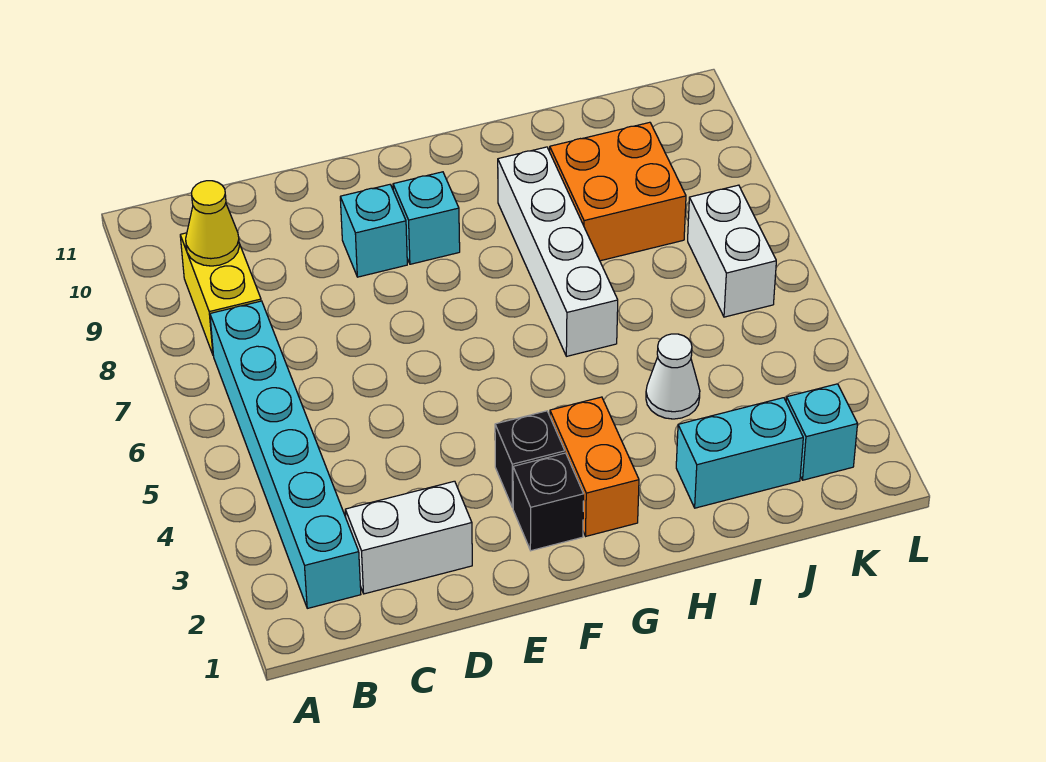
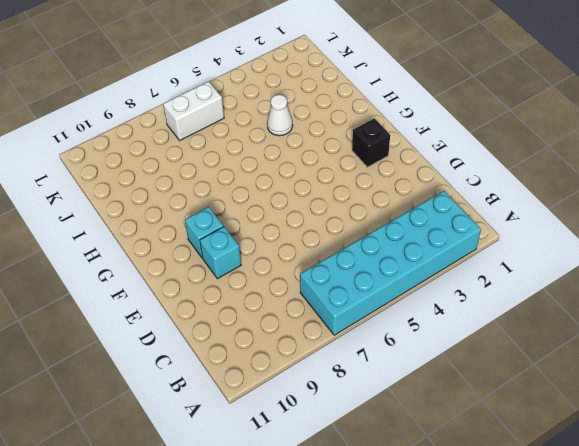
cyan 2x6 brick [300,191,481,335] -> cyan 1x6 brick [210,301,361,608]
none -> yellow 1x2 brick [180,233,261,354]
none -> white 1x2 brick [345,481,472,594]
none -> black 1x1 brick [495,411,565,508]

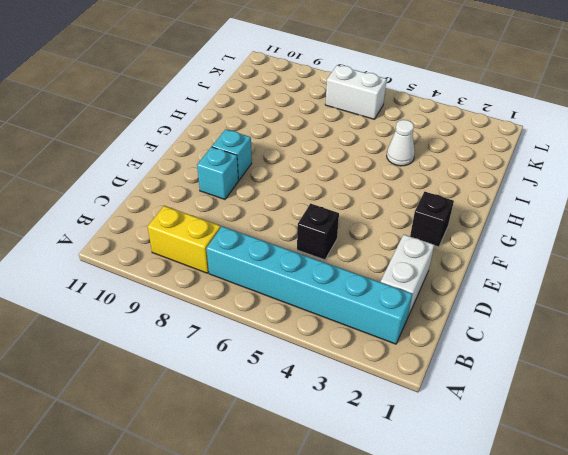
black 1x1 brick [297,204,339,260] -> black 1x1 brick moved to [495,411,565,508]
none -> orange 1x2 brick [550,397,639,536]
none -> white 1x4 brick [498,147,618,356]
none -> cyan 1x2 brick [676,398,803,508]

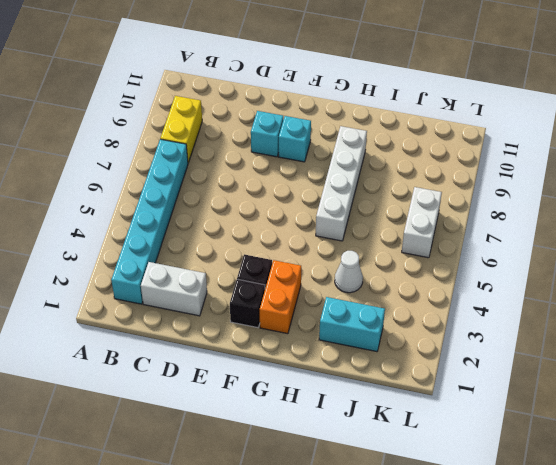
none -> orange 2x2 brick [550,122,686,261]
none -> cyan 1x1 brick [786,384,857,480]
none -> yellow 1x1 cone [186,181,239,266]

